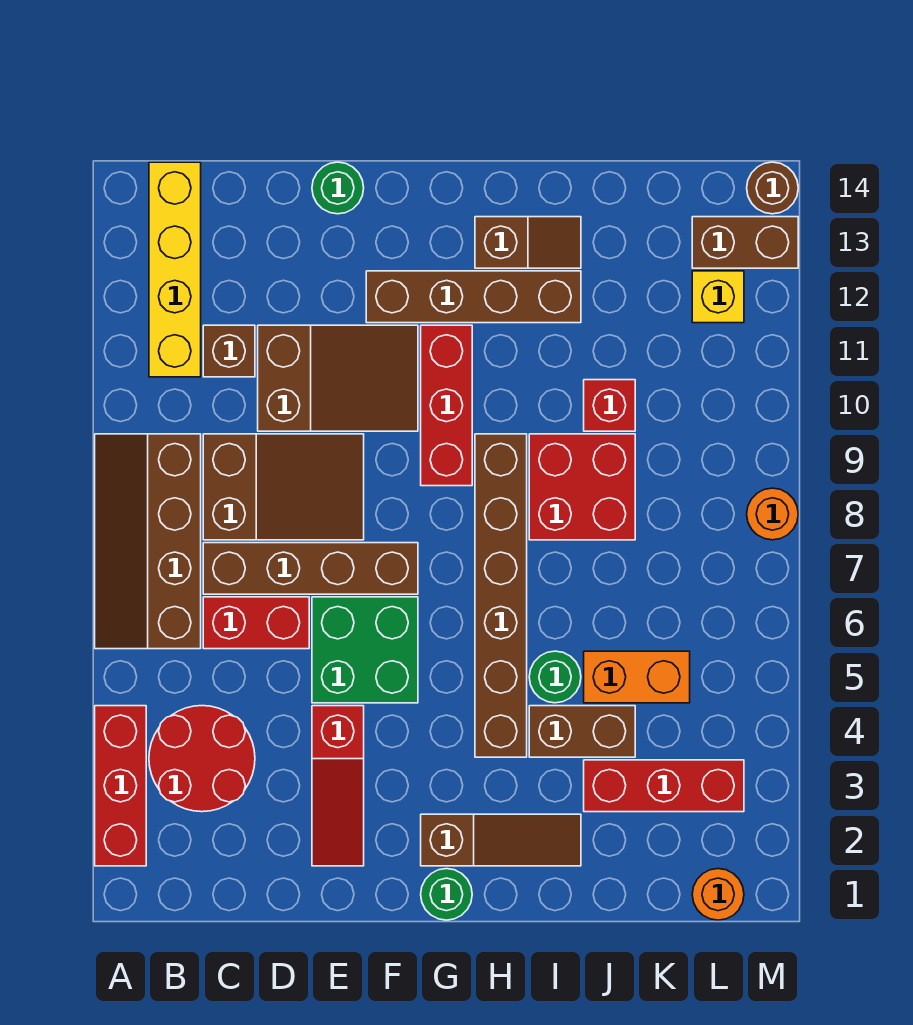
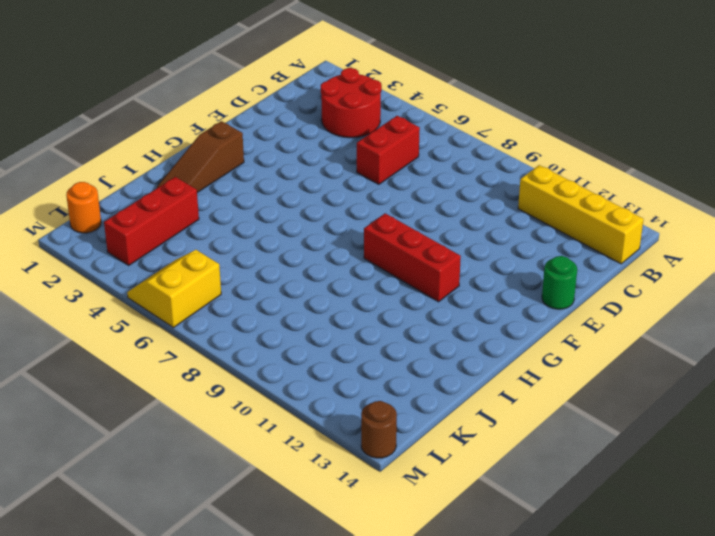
yellow 2x2 slope [127,250,221,328] -> none
none -> red 1x3 brick [95,706,146,866]
none -> brown 2x4 slope [95,434,201,649]
none -> brown 1x4 brick [203,543,418,594]

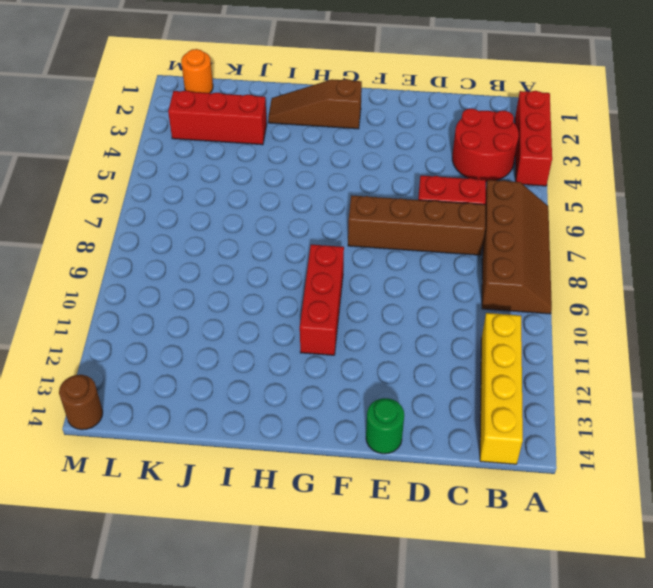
none -> brown 2x3 slope [203,434,364,540]
none -> brown 1x1 brick [203,325,255,377]
none -> brown 2x3 slope [258,325,418,431]

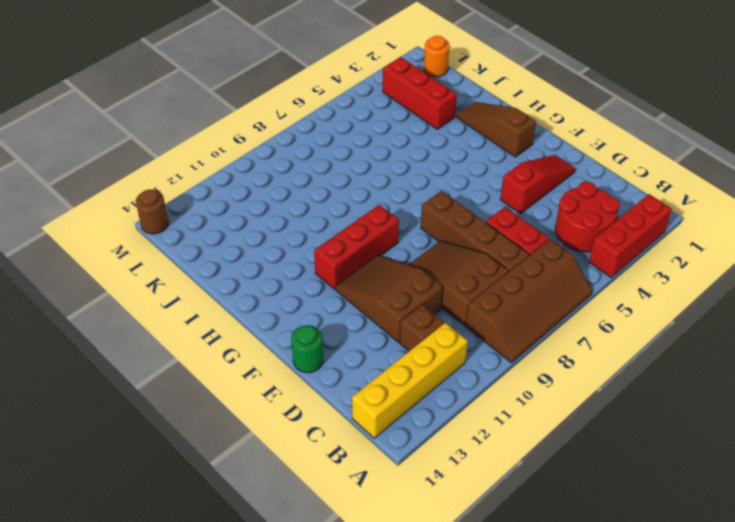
none -> green 2x2 brick [312,597,418,703]
none -> brown 1x4 brick [366,271,581,323]
none -> green 1x1 round brick [421,869,472,920]

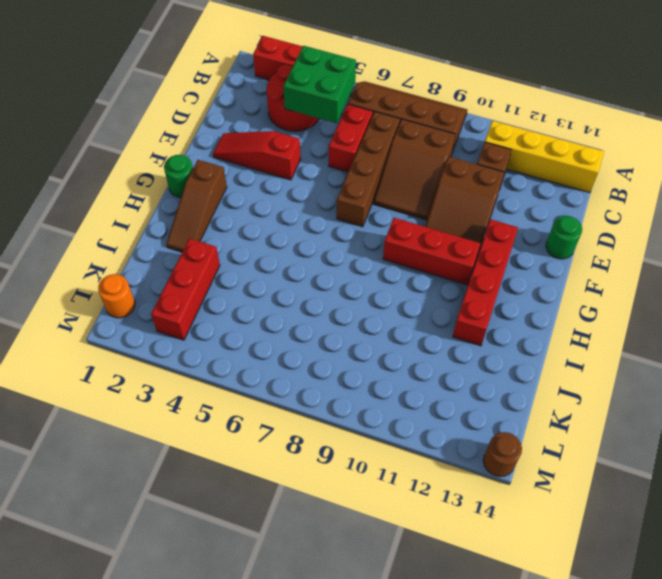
green 2x2 brick [283,46,356,123] -> green 2x2 brick moved to [312,597,418,703]
red 1x4 brick [453,219,518,346] -> brown 1x4 brick [366,271,581,323]
none -> brown 1x6 brick [475,434,527,757]
none -> brown 1x2 slope [475,217,581,268]
none -> brown 1x2 brick [529,706,635,757]

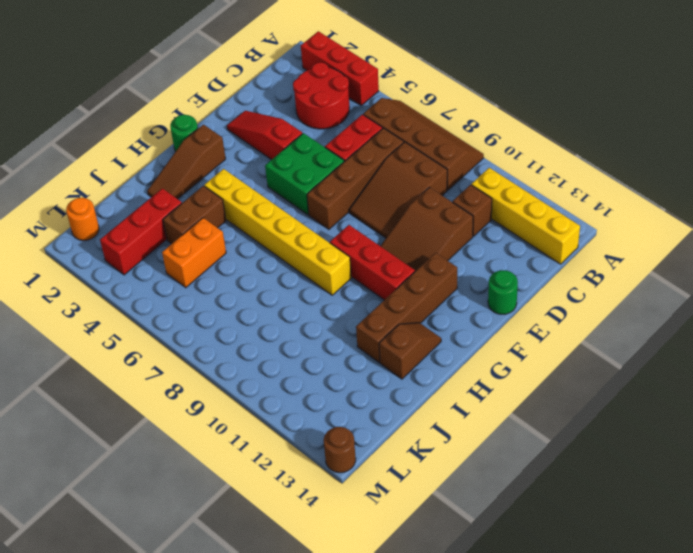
yellow 1x6 brick [204,169,351,295] -> brown 1x6 brick [475,434,527,757]
brown 1x2 slope [379,323,441,379] -> brown 1x2 slope turned to [475,217,581,268]
none -> green 1x1 round brick [529,651,581,703]
none -> red 2x2 brick [529,434,635,540]
none -> red 1x1 brick [584,380,635,431]

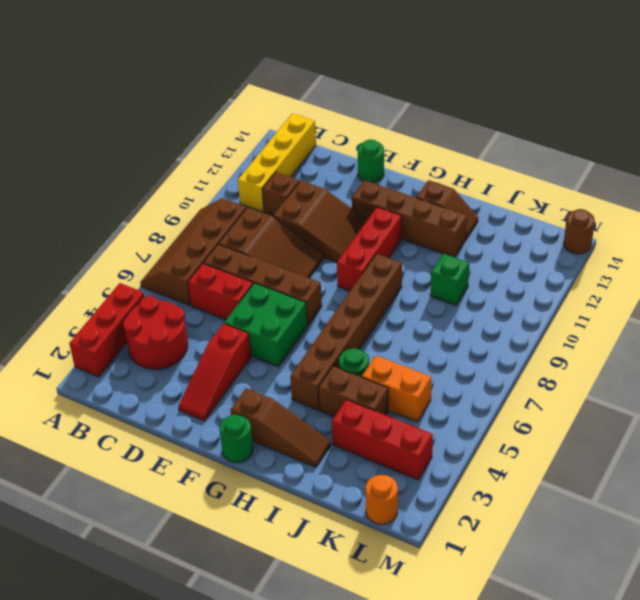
green 1x1 brick [430,254,469,306] -> red 1x1 brick [584,380,635,431]
none -> red 2x2 brick [529,434,635,540]
none -> yellow 1x1 brick [692,271,744,323]
none -> brown 1x2 brick [692,217,798,268]

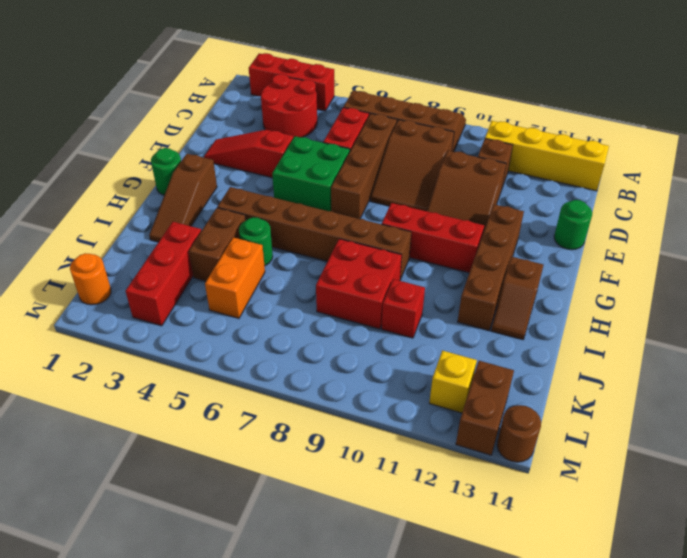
none -> orange 1x1 round brick [747,488,798,540]

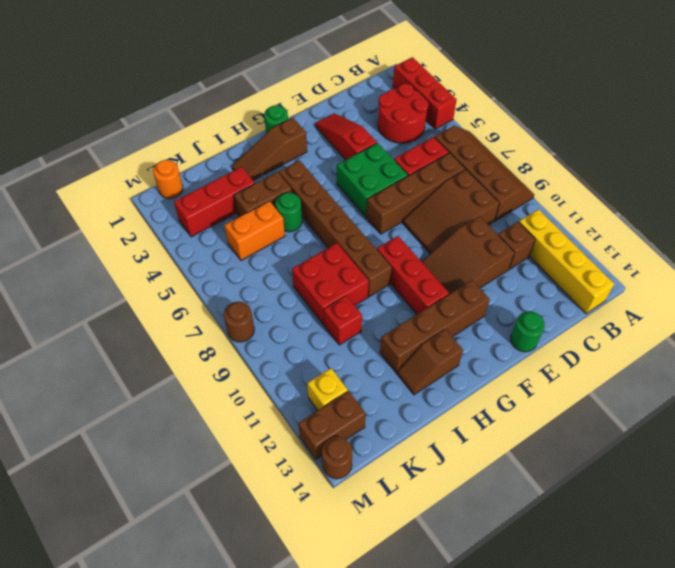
brown 1x1 round brick [224,302,254,342] -> orange 1x1 round brick [747,488,798,540]

